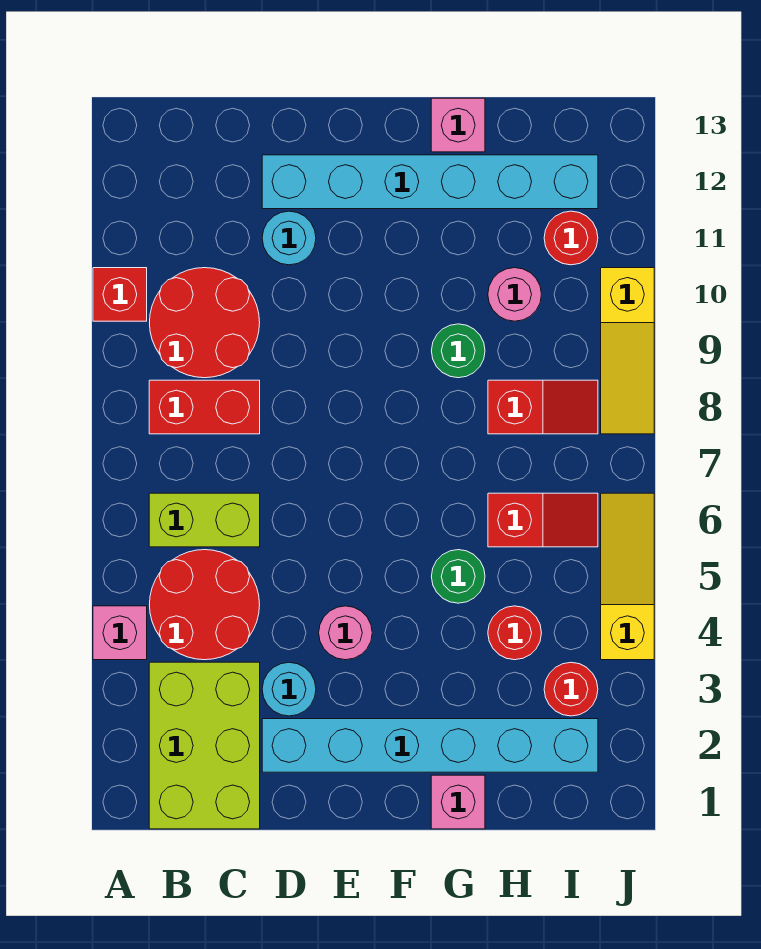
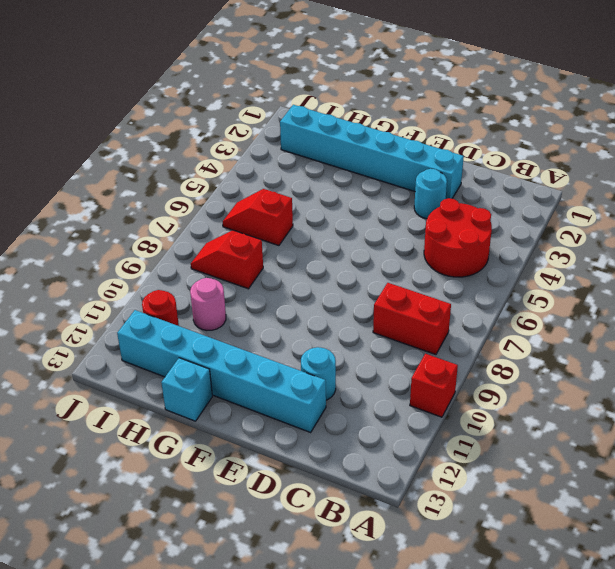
cyan 1x1 brick [161,358,212,421] -> pink 1x1 brick [431,98,485,152]
none -> pink 1x1 brick [93,606,147,660]
none -> lime 2x3 brick [149,662,260,829]
none -> lime 1x2 brick [149,493,260,547]

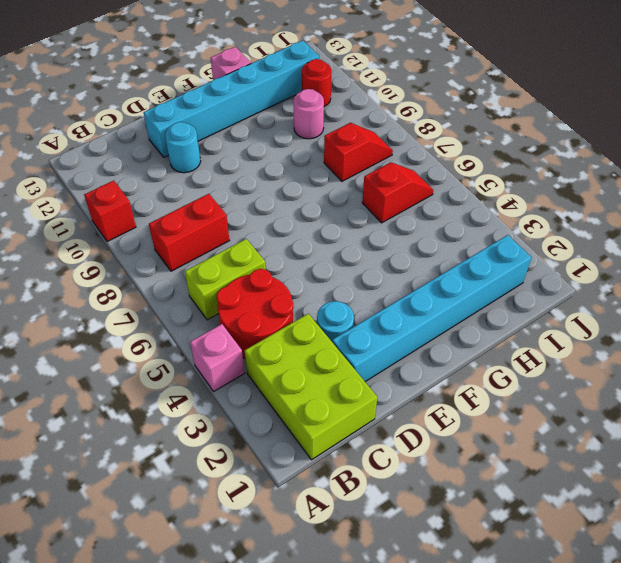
none -> red 2x2 round brick [149,268,260,378]
none -> pink 1x1 round brick [319,606,372,660]
none -> pink 1x1 brick [431,775,485,829]

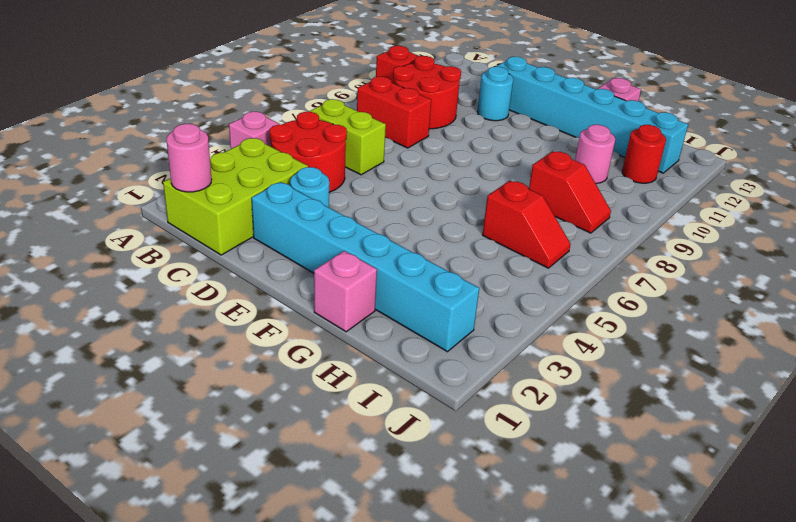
pink 1x1 round brick [166,124,212,192] -> pink 1x1 round brick moved to [319,606,372,660]
none -> green 1x1 round brick [431,550,485,603]
none -> green 1x1 round brick [432,324,485,378]
none -> red 1x1 round brick [488,606,541,660]

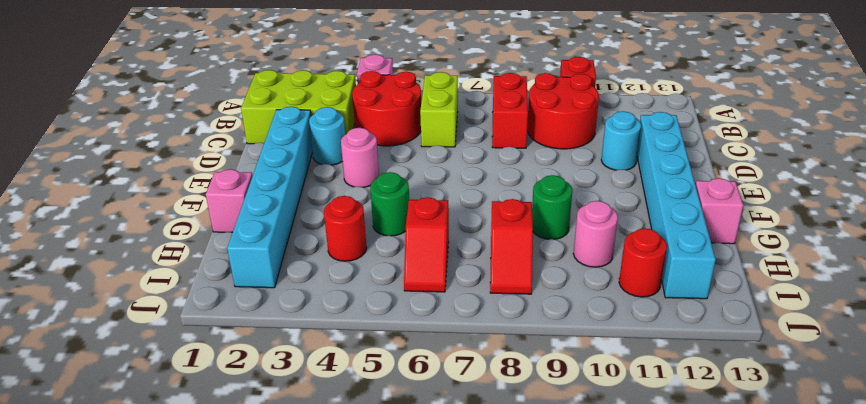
none -> red 1x1 round brick [544,662,598,716]
none -> yellow 1x3 slope [601,493,654,660]
none -> yellow 1x3 slope [601,268,654,434]

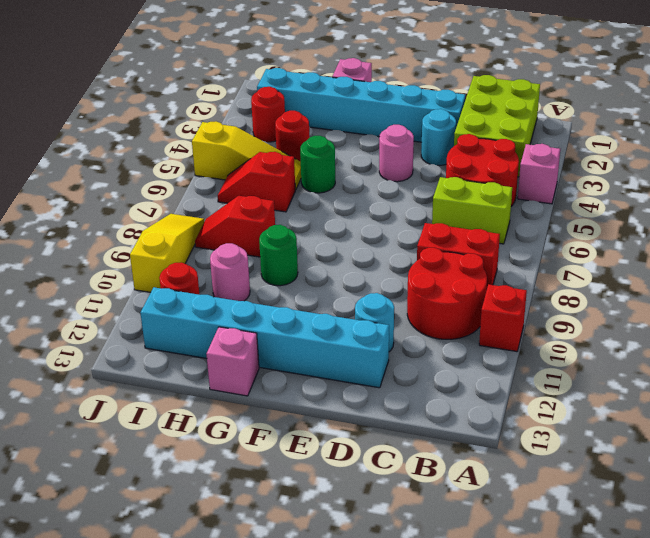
yellow 1x3 slope [192,121,301,190] -> yellow 1x3 slope turned to [601,493,654,660]

